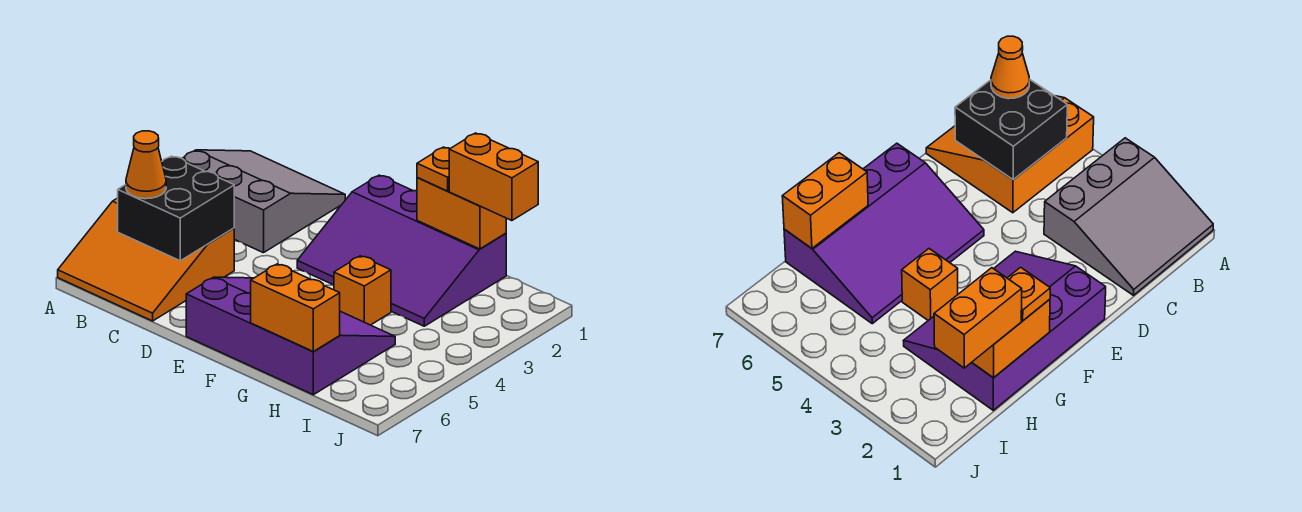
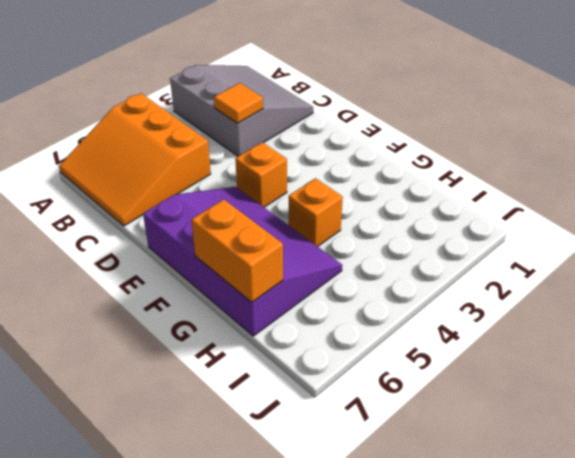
orange 1x1 tile [214,83,263,123] -> none
orange 1x1 brick [235,142,287,207] -> none
none -> purple 3x4 slope [297,175,506,326]
none -> black 2x2 brick [118,156,234,261]

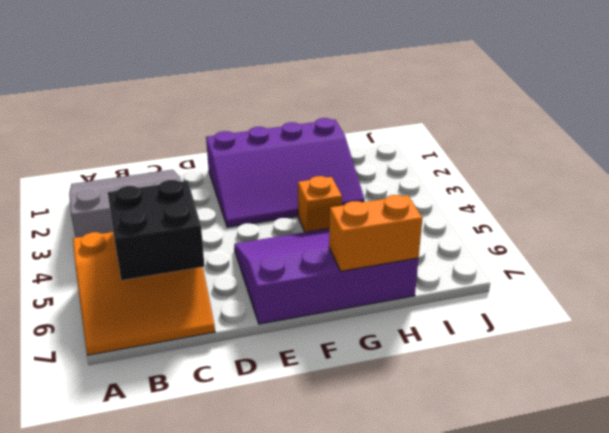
none -> orange 1x2 brick [417,178,506,249]
none -> orange 1x1 cone [126,131,166,199]

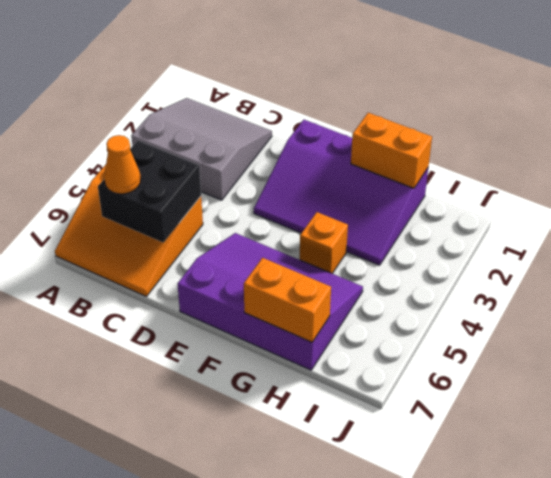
none -> orange 1x1 plate [417,147,450,191]
none -> orange 1x2 brick [449,133,538,221]

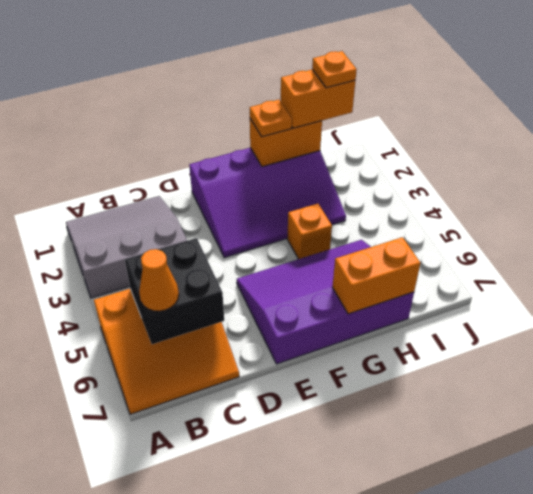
orange 1x1 plate [312,51,357,88] -> none

